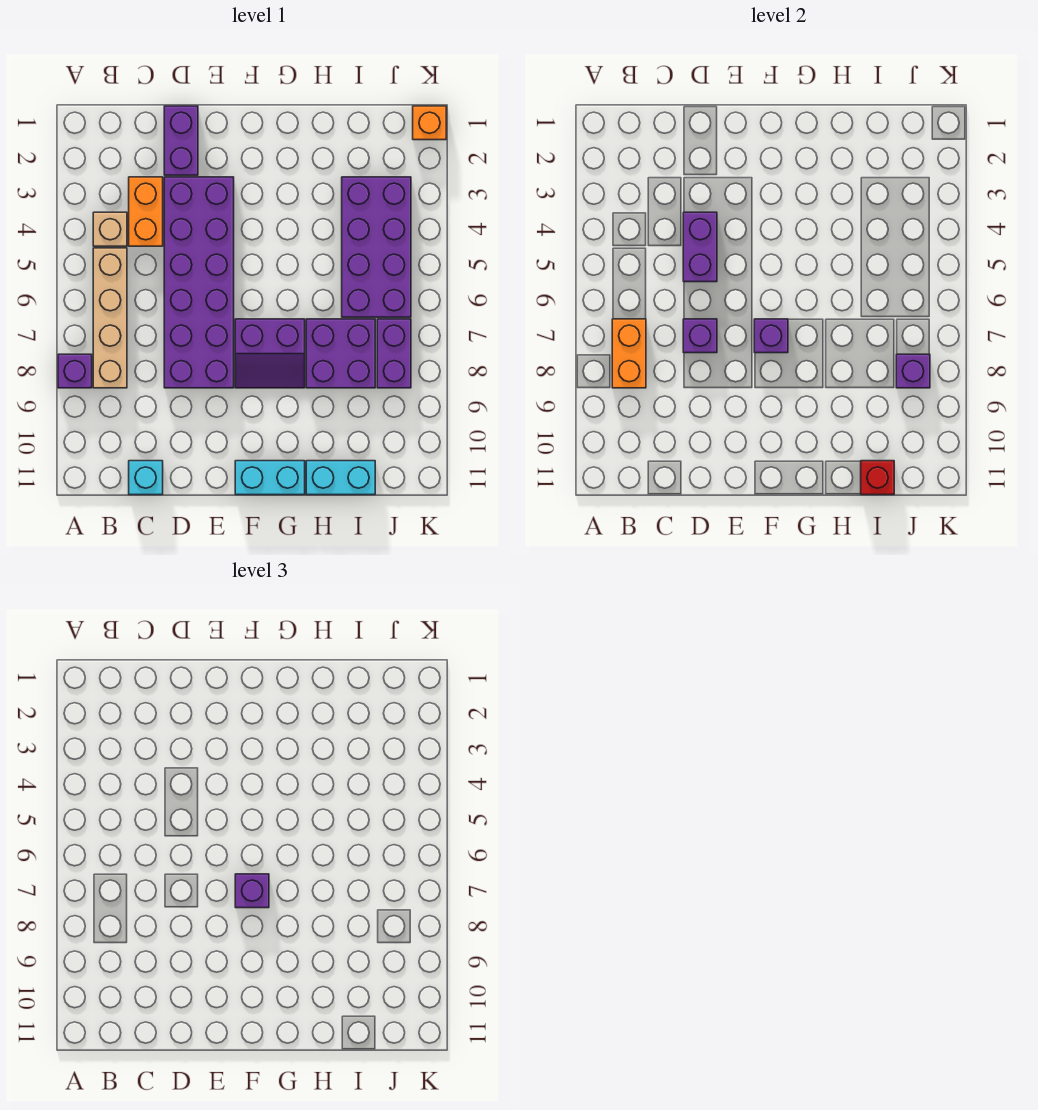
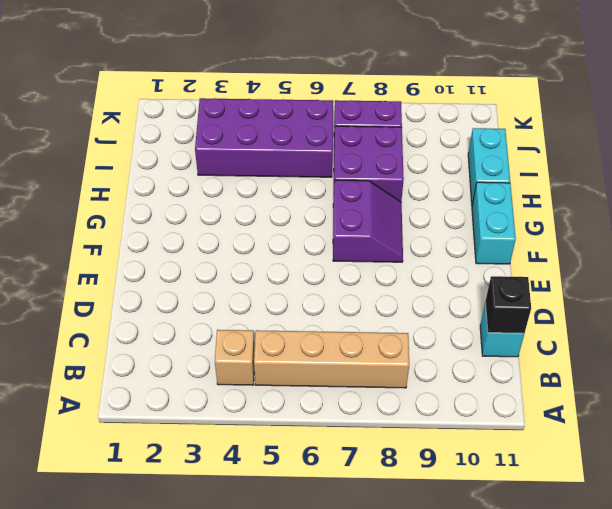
black 1x1 brick [485,276,531,333] -> none
none -> purple 1x1 brick [58,354,92,388]
none -> orange 1x2 brick [129,177,163,246]
none -> purple 1x2 brick [164,106,198,175]

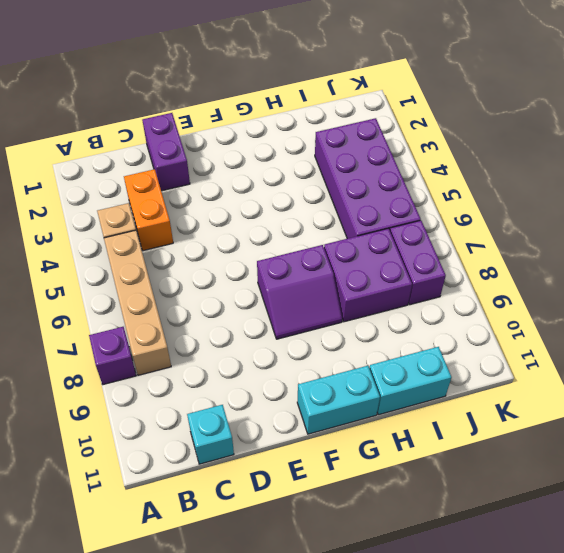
none -> purple 2x6 brick [164,177,234,388]
none -> orange 1x1 brick [413,106,446,140]
none -> orange 1x2 brick [612,319,646,388]

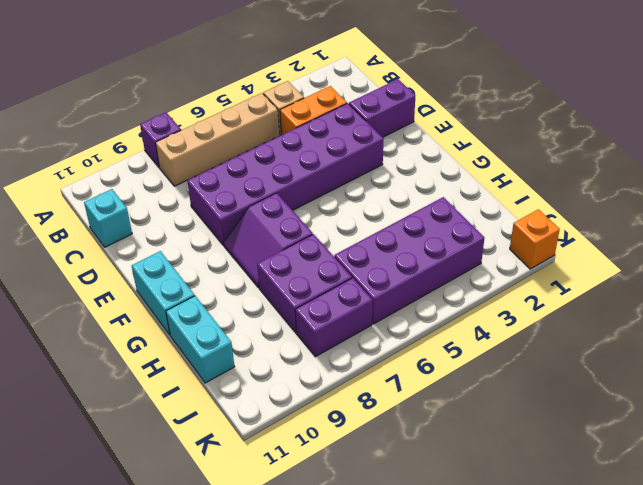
none -> orange 1x2 brick [612,319,646,388]
none -> purple 1x2 brick [683,212,717,282]
none -> purple 1x1 brick [683,319,717,353]

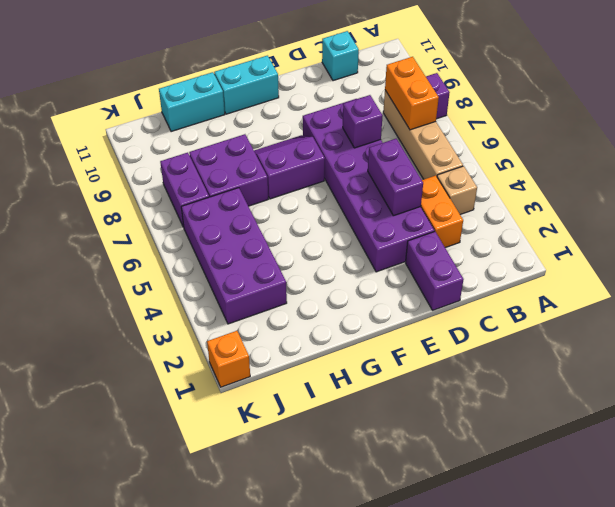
none -> purple 1x1 brick [754,319,788,353]
none -> red 1x1 brick [861,461,894,495]
none -> purple 1x1 brick [896,354,930,388]

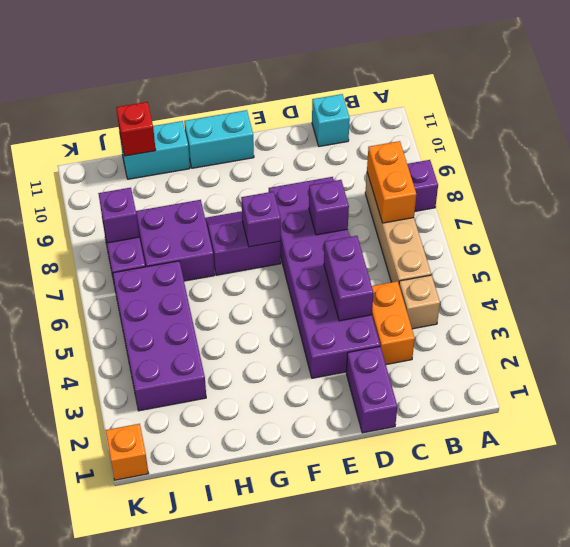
none -> purple 1x1 brick [235,874,269,908]

